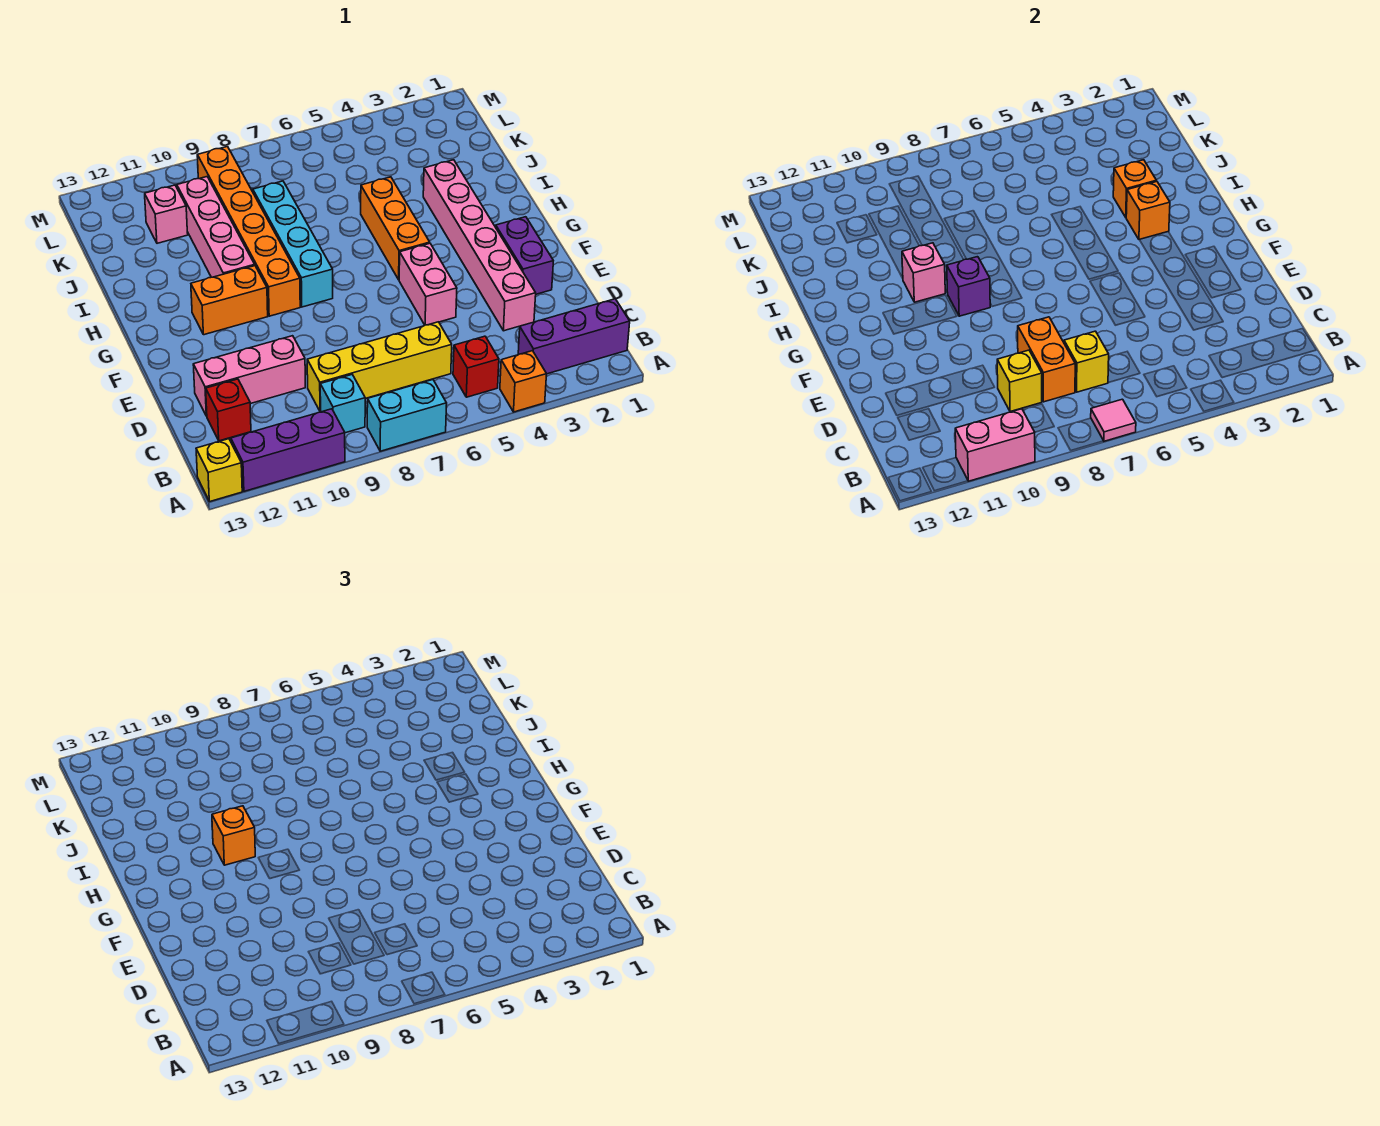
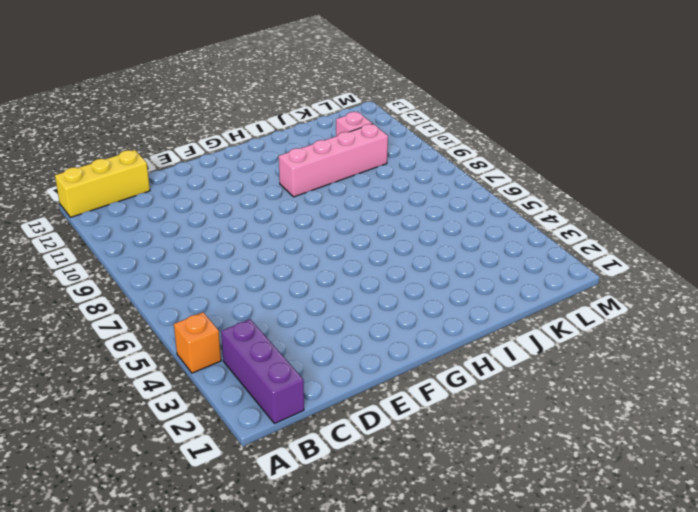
yellow 1x3 brick [55,150,150,217] -> yellow 1x1 brick [196,439,242,502]
none -> cyan 1x2 brick [367,380,447,451]
none -> purple 1x3 brick [231,409,345,491]
none -> red 1x1 brick [453,336,499,397]

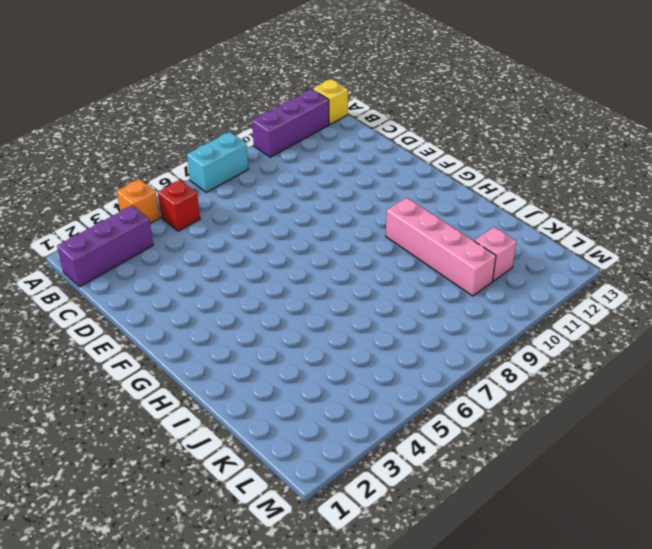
none -> cyan 1x1 brick [320,375,365,433]
none -> yellow 1x4 brick [307,322,452,412]
none -> red 1x1 brick [206,379,251,441]

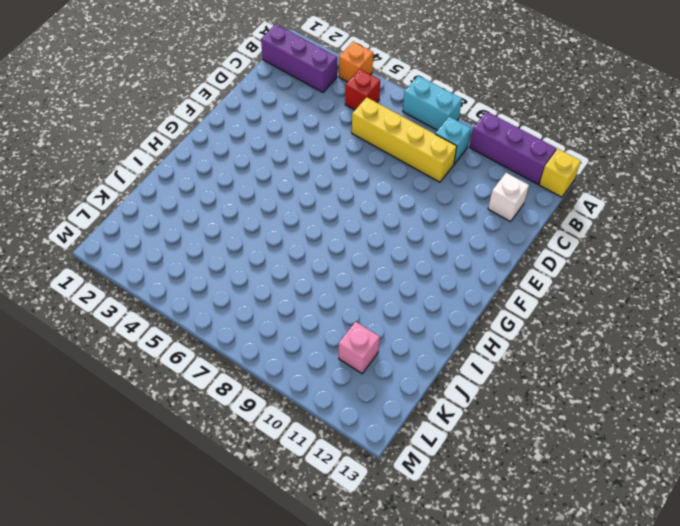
white 1x1 brick [488,173,529,222] -> red 1x1 brick [206,379,251,441]
none -> pink 1x6 brick [423,160,536,331]
none -> pink 1x3 brick [193,336,305,416]
none -> purple 1x2 brick [496,217,553,294]

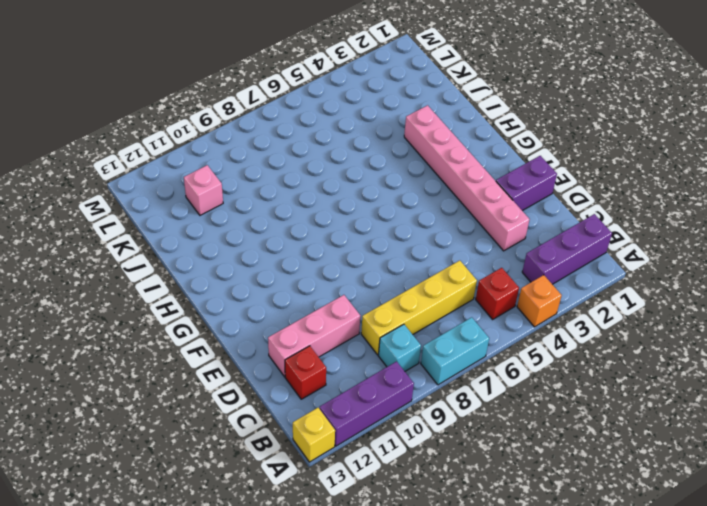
purple 1x2 brick [496,156,557,211] -> purple 1x2 brick turned to [496,217,553,294]
none -> pink 1x2 brick [399,243,457,325]
none -> orange 1x3 brick [361,177,430,280]
none -> cyan 1x4 brick [253,181,333,307]

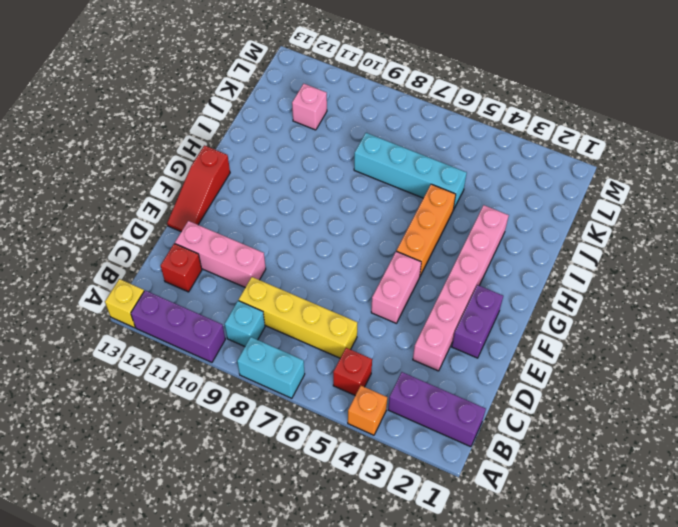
red 1x3 slope [167,145,230,231] -> none
cyan 1x4 brick [354,133,467,210] -> cyan 1x4 brick turned to [253,181,333,307]
none -> orange 1x6 brick [197,147,300,316]
none -> orange 1x2 brick [191,266,268,335]
none -> pink 1x4 brick [177,177,255,277]

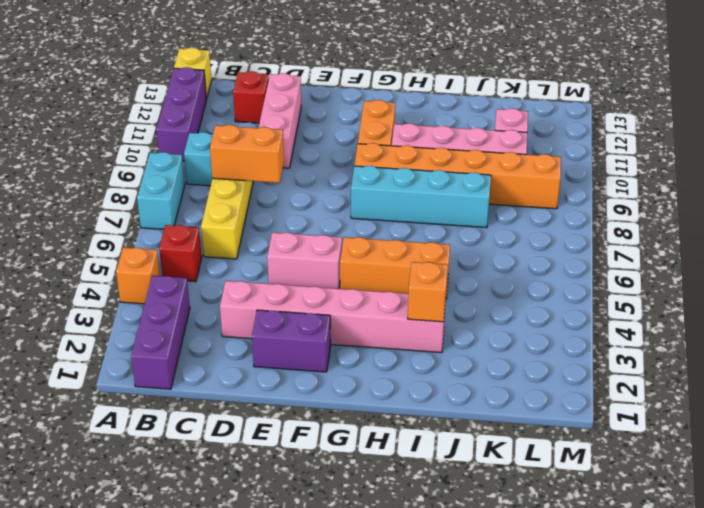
none -> pink 1x1 tile [1091,399,1136,441]
none -> pink 1x2 brick [955,409,1035,481]
none -> yellow 1x1 brick [1064,331,1109,392]

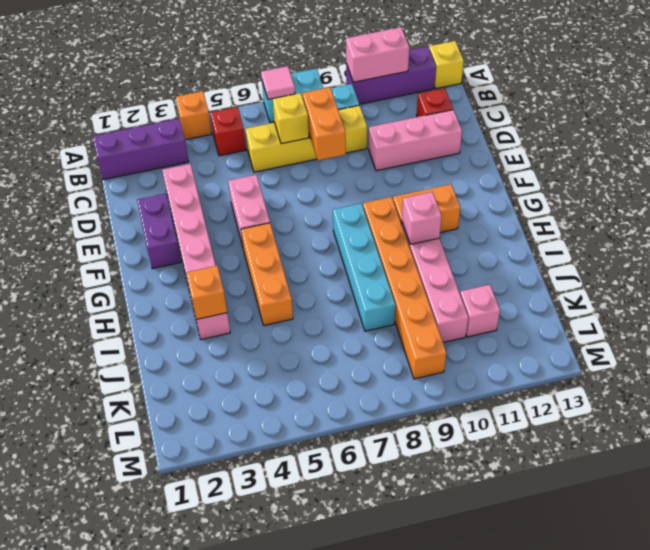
none -> yellow 1x1 brick [997,350,1042,412]
none -> purple 1x1 brick [947,257,990,316]
none -> orange 1x1 brick [1126,181,1170,240]

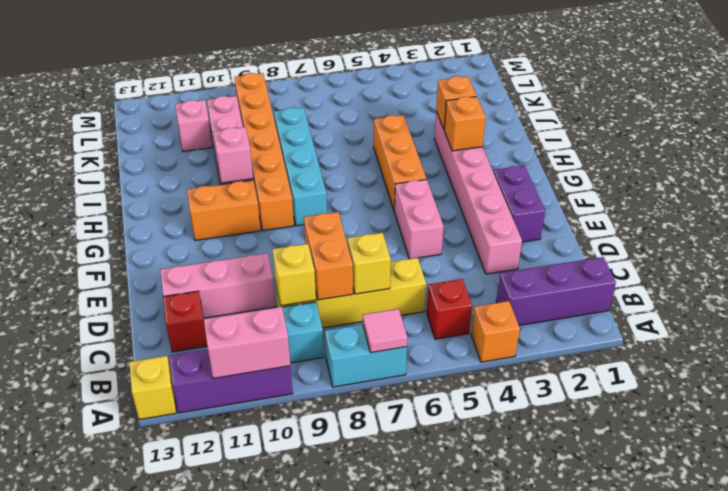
none -> purple 1x1 brick [947,257,990,316]
none -> orange 1x1 brick [212,806,255,865]

